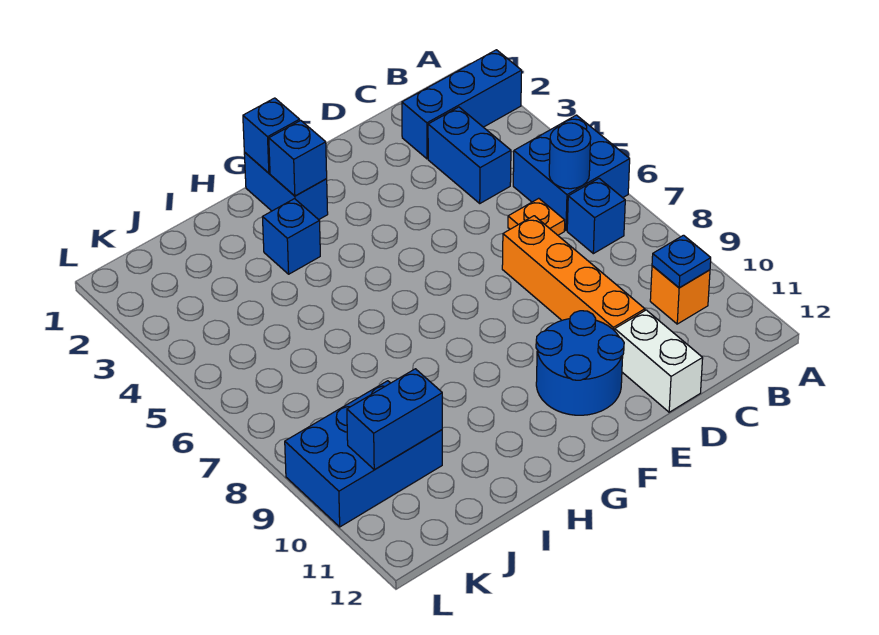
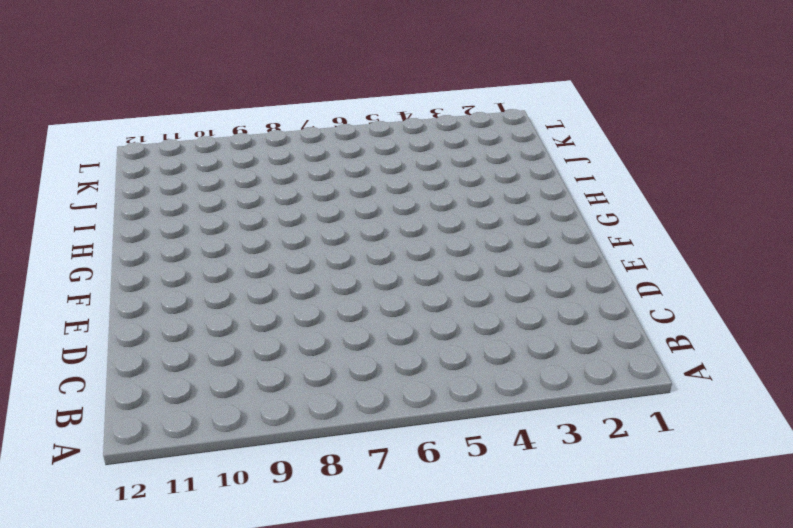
none -> blue 1x3 brick [402,50,522,159]
none -> blue 2x2 brick [513,115,630,230]
none -> blue 1x1 brick [567,178,625,254]

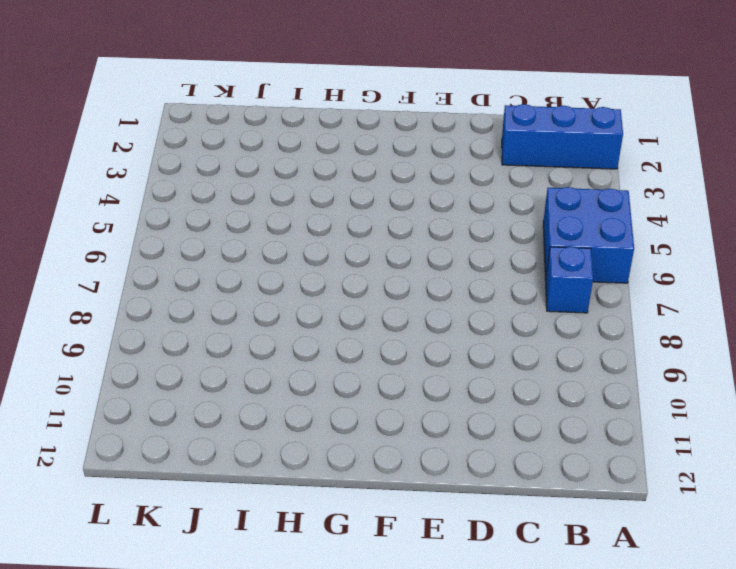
none -> orange 1x1 brick [650,266,710,324]
none -> blue 1x2 brick [428,107,511,203]
none -> orange 1x1 plate [508,198,565,235]

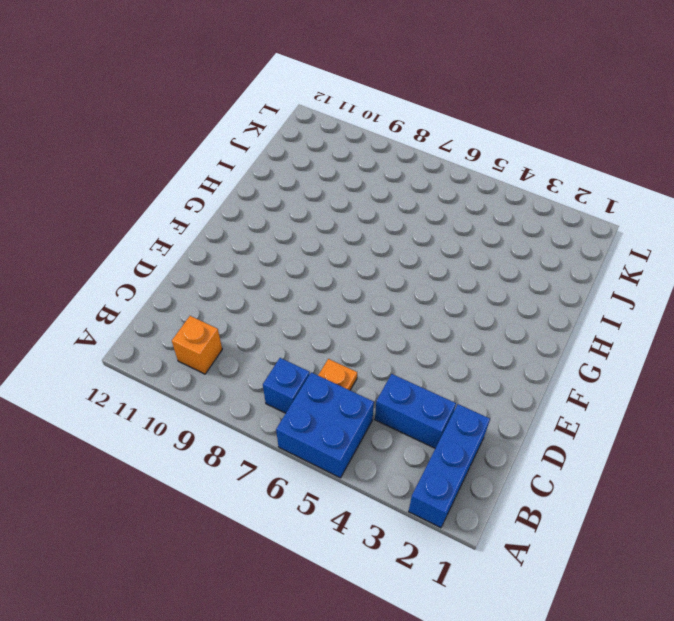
none -> orange 1x4 brick [502,216,645,331]
none -> white 1x2 brick [615,310,703,412]
none -> blue 2x2 round brick [536,311,624,415]

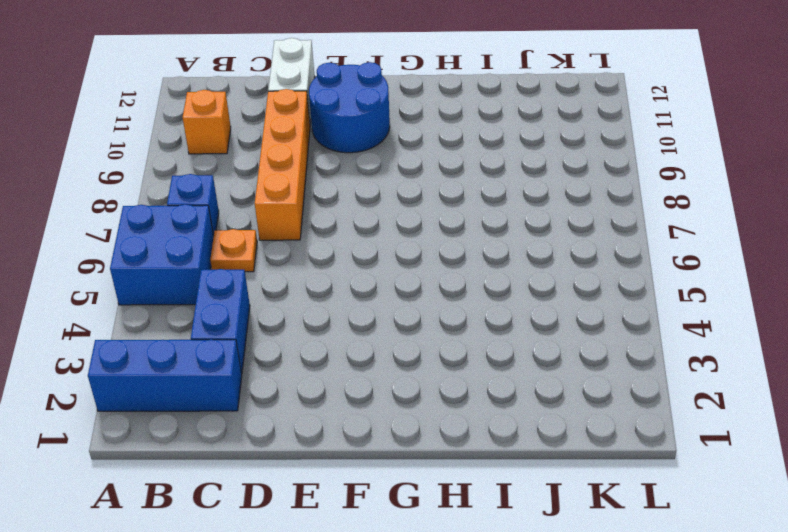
none -> blue 1x2 brick [244,152,328,220]
none -> blue 1x1 brick [263,199,320,274]
none -> blue 2x3 brick [285,381,442,527]

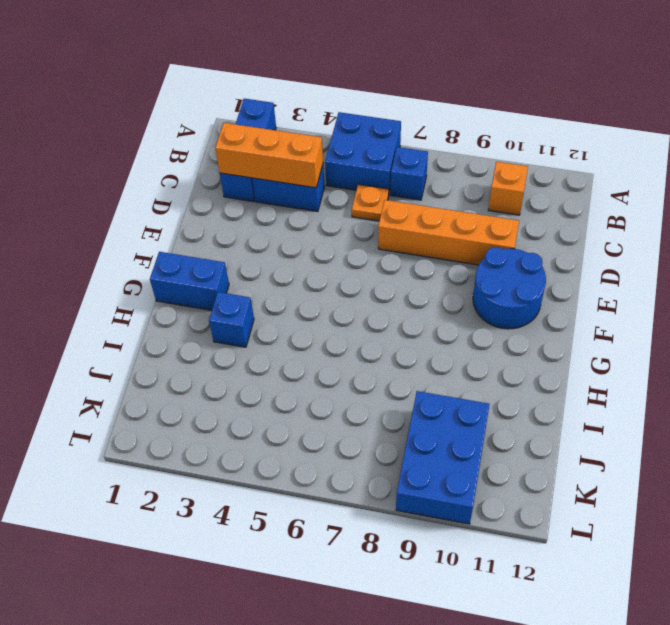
orange 1x3 brick [215,123,323,188] -> none
none -> white 1x2 brick [615,310,703,412]
none -> blue 1x1 round brick [549,123,591,189]
none -> blue 1x1 plate [652,235,711,288]

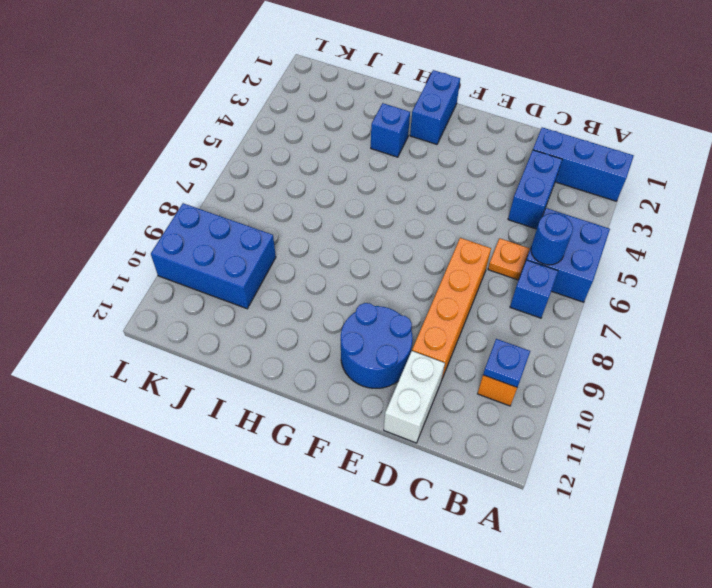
none -> blue 1x1 brick [243,98,300,173]
none -> blue 1x1 brick [269,120,327,196]
none -> blue 1x2 brick [347,369,442,470]

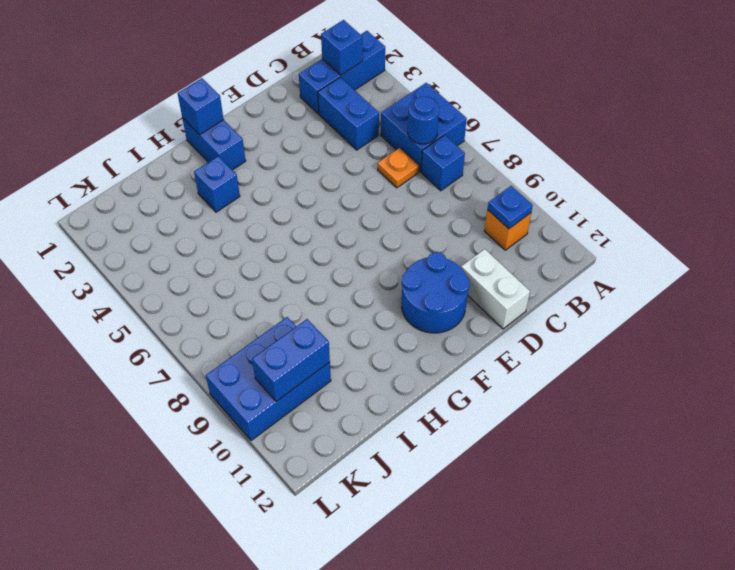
blue 1x1 brick [321,20,363,75] -> blue 1x1 brick moved to [269,120,327,196]
none -> orange 1x4 brick [502,216,645,331]

